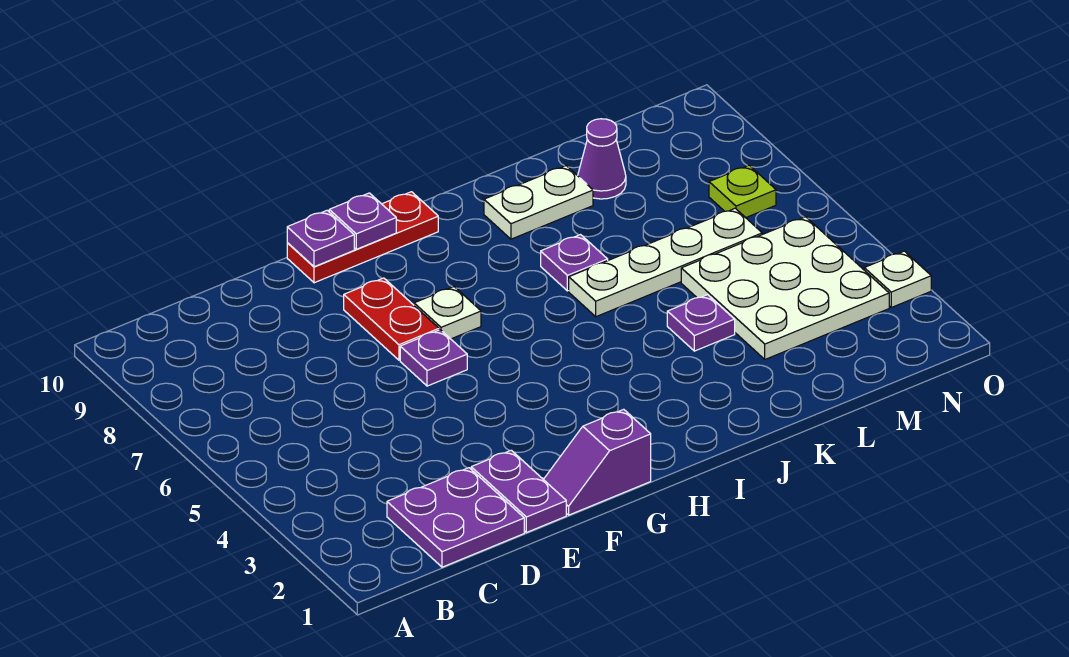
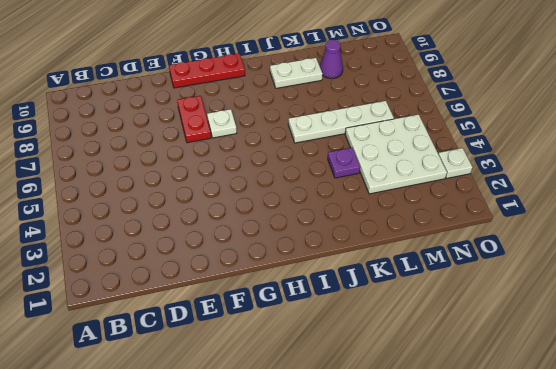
none -> purple 2x2 plate [387,468,524,567]
none -> purple 1x2 plate [471,450,566,533]
none -> purple 1x2 slope [543,409,651,515]

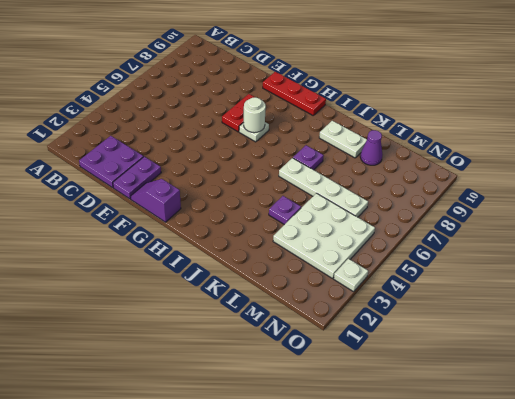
white 1x1 round brick [244,97,266,133] -> none
none -> purple 1x1 plate [400,330,467,386]
none -> lime 1x1 plate [709,165,776,218]
none -> purple 1x1 plate [287,210,354,267]

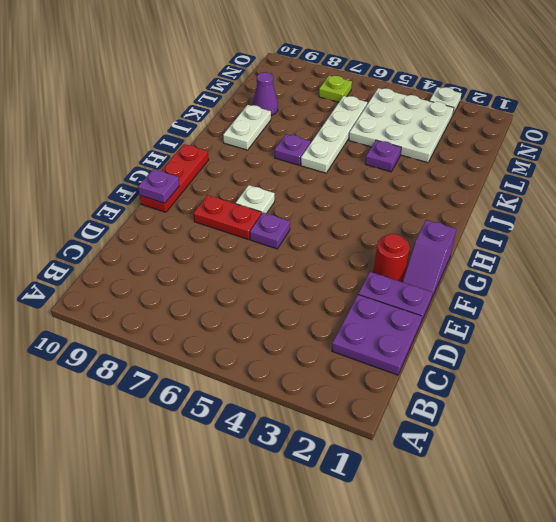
red 1x1 round brick [374,234,410,282] -> none
none -> purple 1x1 plate [329,193,396,249]

